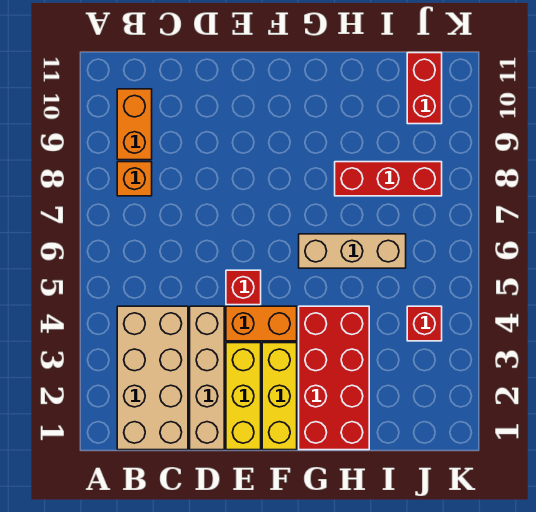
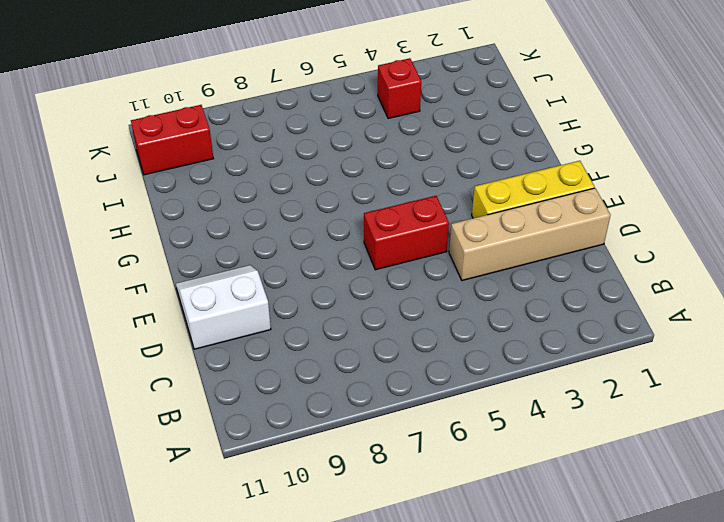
white 2x2 slope [176,265,271,349] -> none
red 1x2 brick [364,196,449,270] -> red 1x1 brick [226,270,261,305]
none -> tan 2x4 brick [117,306,188,450]
none -> orange 1x1 brick [117,162,152,196]
none -> orange 1x2 brick [117,89,152,160]

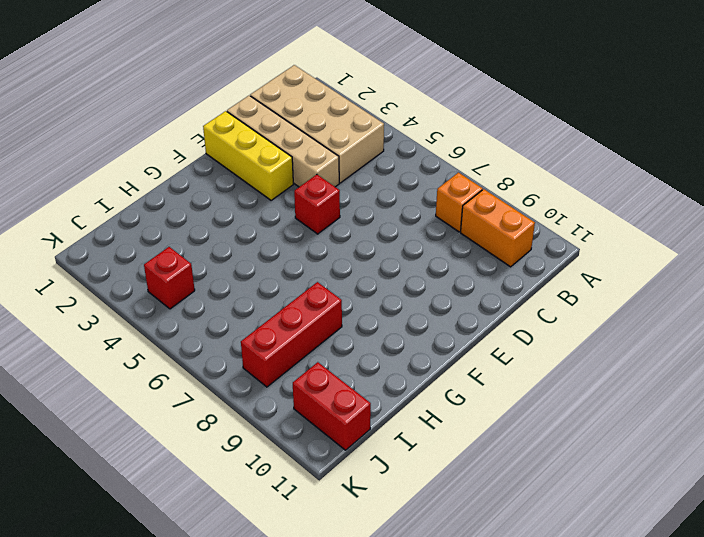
none -> orange 1x2 brick [226,306,297,341]
none -> yellow 1x3 brick [262,343,297,450]
none -> red 2x4 brick [299,306,369,450]

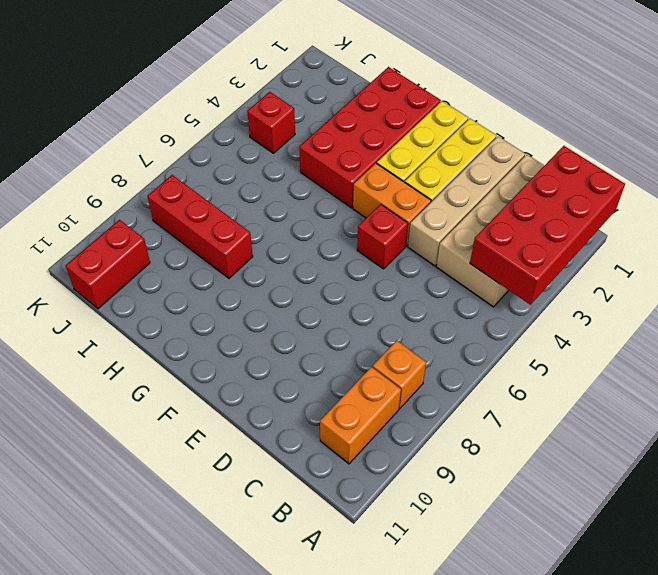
red 2x4 brick [470,146,625,305] -> none
none -> tan 1x3 brick [299,234,406,268]

